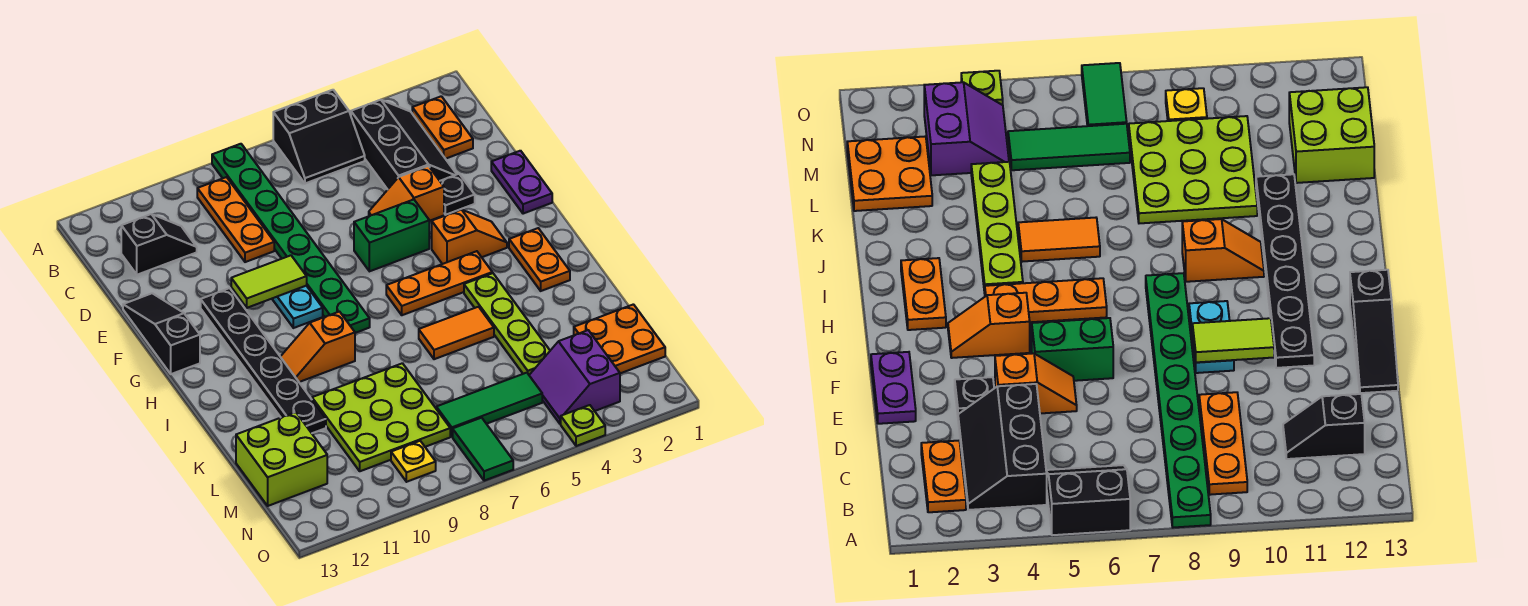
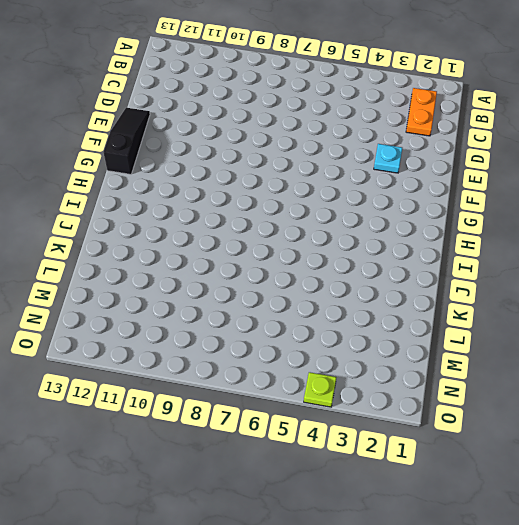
cyan 1x1 plate [374,144,402,173] -> black 1x1 plate [440,174,475,215]
none -> black 2x2 slope [273,90,365,183]
none -> green 1x8 plate [212,144,370,333]
none -> black 2x3 slope [351,100,457,189]

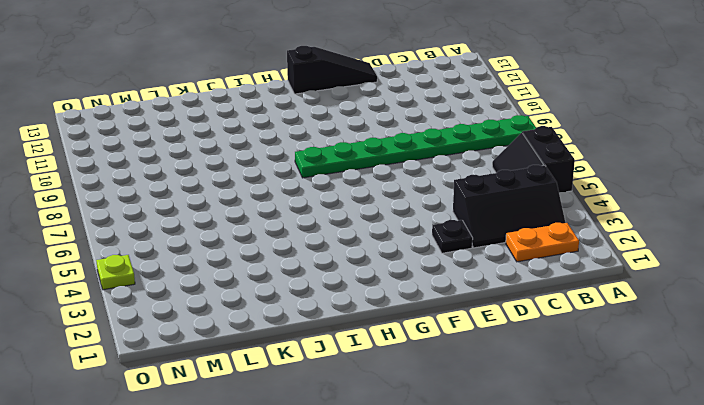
none -> orange 1x3 plate [197,177,274,262]
none -> black 1x2 slope [121,214,197,275]
none -> purple 1x2 plate [491,151,552,214]

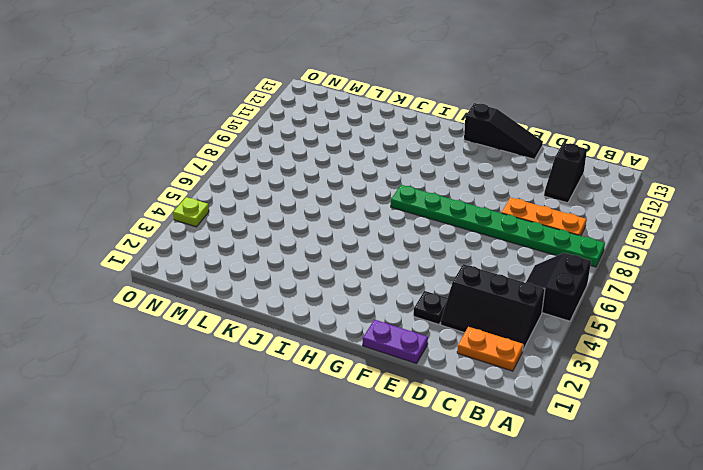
none -> orange 1x2 slope [369,166,444,221]
none -> green 1x2 brick [354,199,429,271]
none -> cyan 1x2 plate [272,286,323,328]

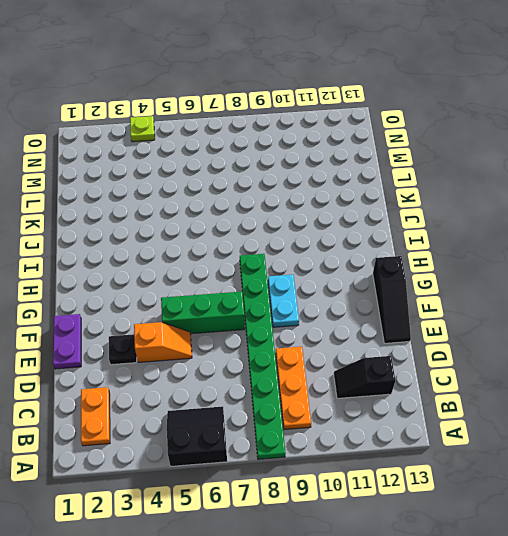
green 1x3 brick [161,292,245,334] -> green 1x2 brick [354,199,429,271]
none -> black 2x3 slope [351,100,457,189]
none -> black 1x6 plate [201,288,326,433]
none -> orange 1x2 slope [432,210,507,264]

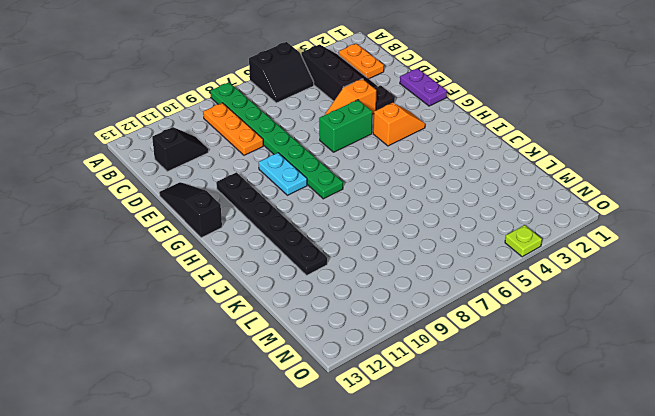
none -> orange 1x2 plate [509,228,570,291]
none -> orange 1x3 plate [386,251,492,315]
none -> lime 1x4 plate [464,273,550,375]

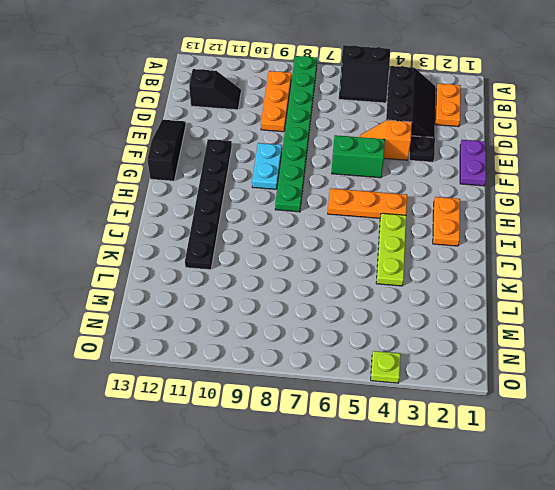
lime 1x3 plate [376,213,406,286] -> lime 1x4 plate [464,273,550,375]
none -> orange 1x2 slope [432,210,507,264]
none -> orange 1x2 slope [281,312,355,382]
none -> orange 1x2 tile [419,307,494,359]

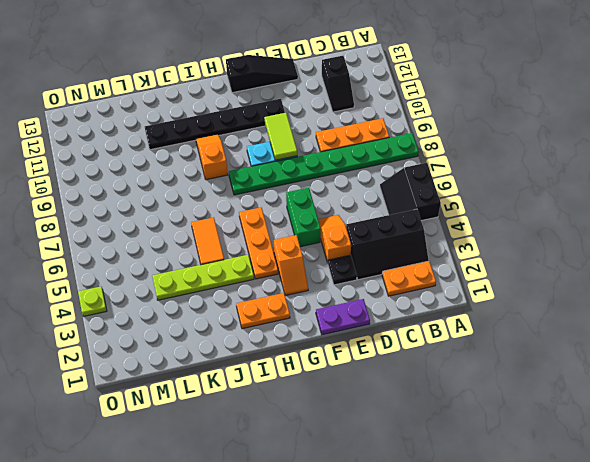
none -> lime 3x3 plate [312,363,450,471]
none -> orange 2x2 plate [574,304,665,373]
none -> lime 2x2 brick [236,412,327,506]

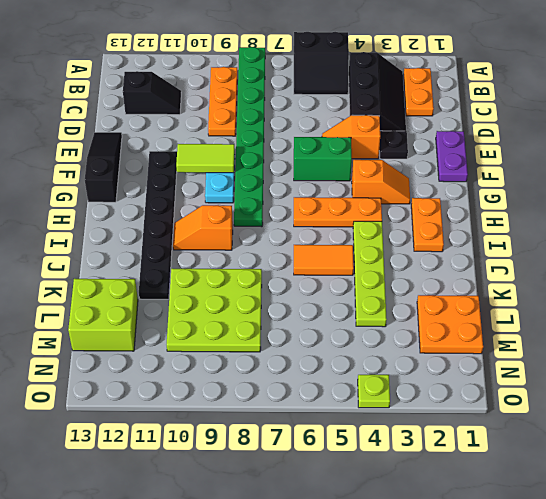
none -> purple 2x2 slope [529,330,620,424]
none -> green 1x3 tile [436,373,542,437]
none -> green 1x2 tile [453,418,513,481]

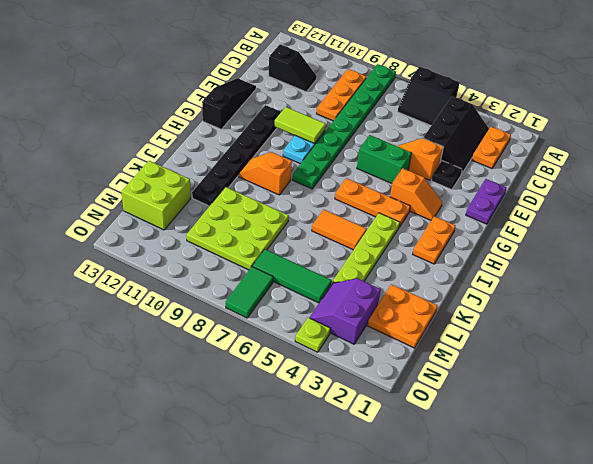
none -> yellow 1x1 plate [391,441,436,482]

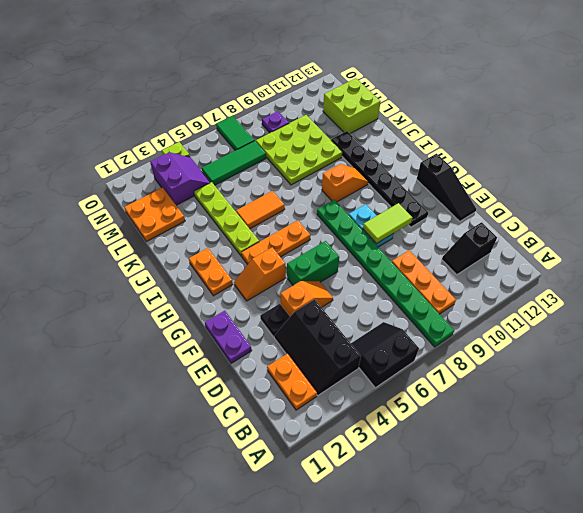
purple 1x1 plate [262,111,289,133] -> yellow 1x1 plate [391,441,436,482]

